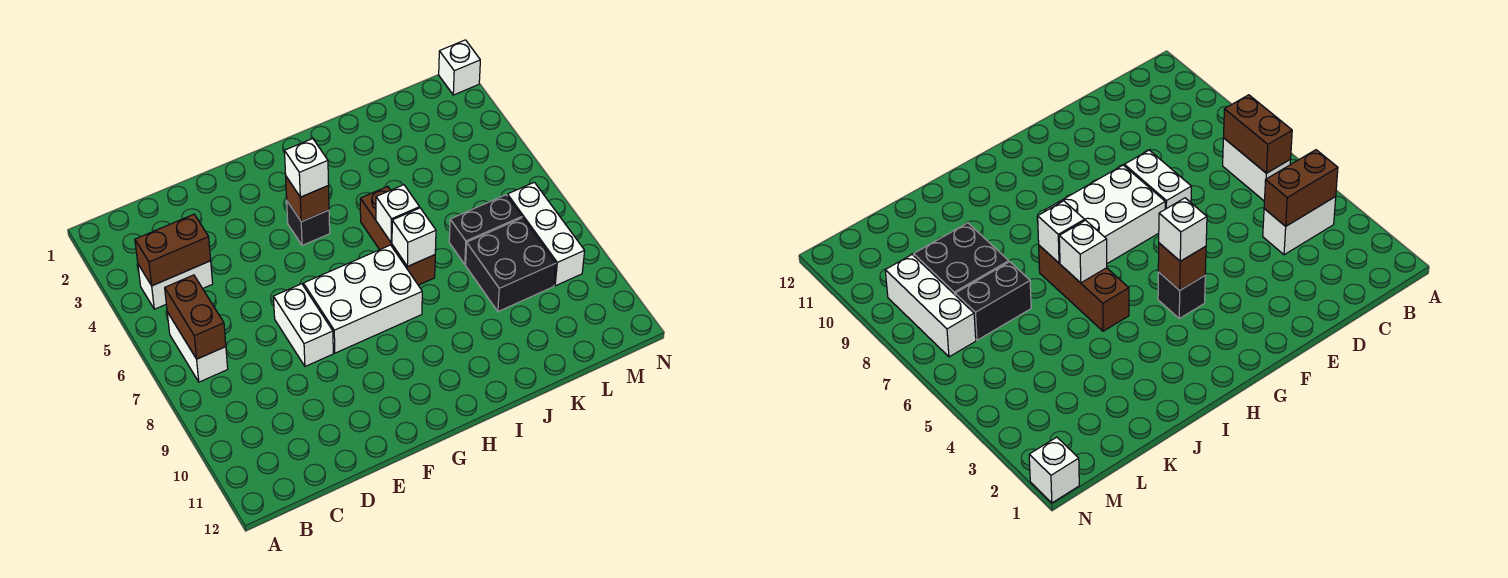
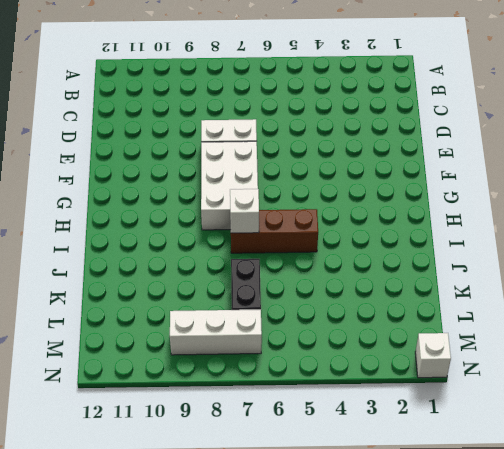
none -> white 1x2 brick [138,261,213,309]
none -> white 1x2 brick [167,312,228,382]
none -> black 1x1 brick [287,201,330,245]

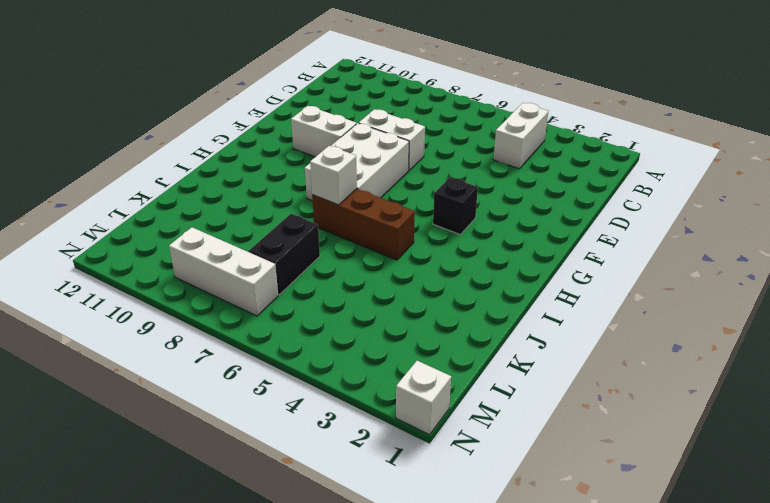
white 1x2 brick [291,106,357,157] -> white 1x2 brick moved to [167,312,228,382]
none -> black 2x2 brick [466,218,556,312]
none -> brown 1x2 brick [135,214,211,286]
none -> brown 1x2 brick [165,275,226,359]

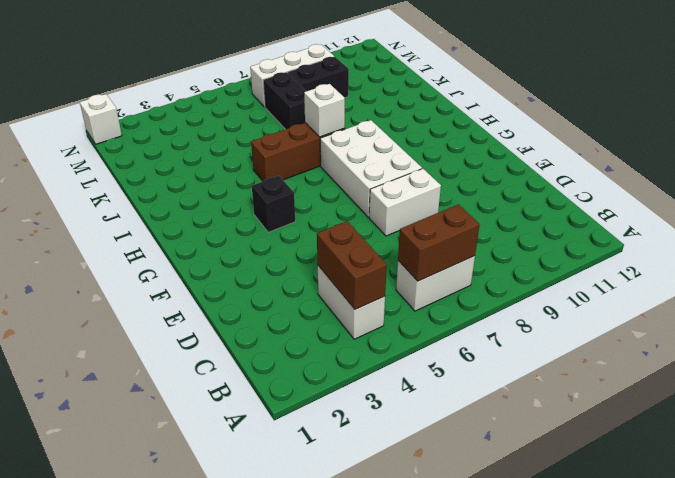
black 1x2 brick [288,57,349,98] -> black 2x2 brick [466,218,556,312]
none -> brown 1x1 brick [286,177,329,222]
none -> white 1x1 brick [376,185,420,243]
none -> white 1x1 brick [285,139,329,197]

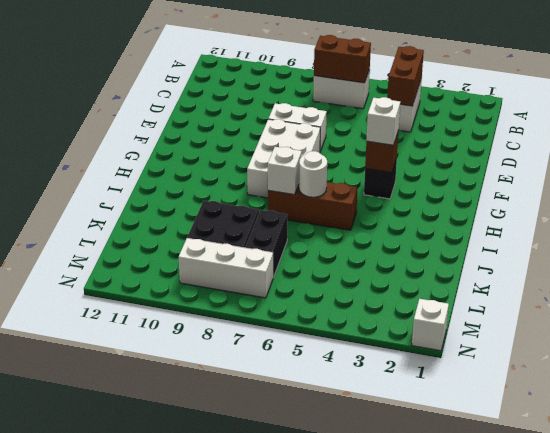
white 1x1 round brick [299,151,327,197] -> white 1x1 brick [376,185,420,243]

